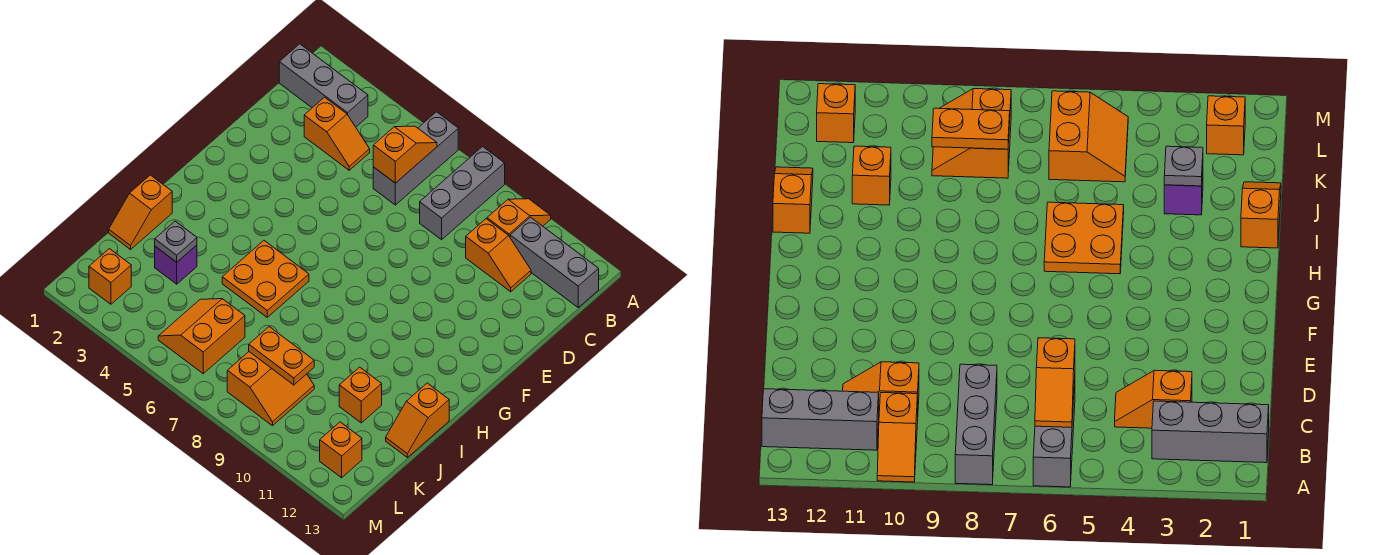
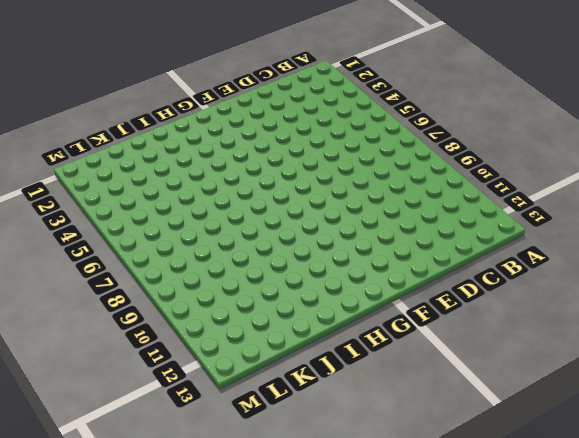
none -> grey 1x3 brick [373,112,458,205]
none -> grey 1x3 brick [420,147,505,240]
none -> orange 1x2 slope [487,199,551,237]

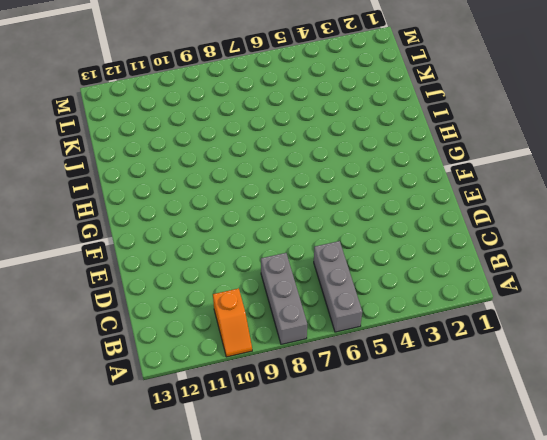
none -> grey 1x3 brick [279,44,368,127]
none -> grey 1x3 brick [510,217,599,307]
none -> orange 1x2 slope [304,97,370,170]

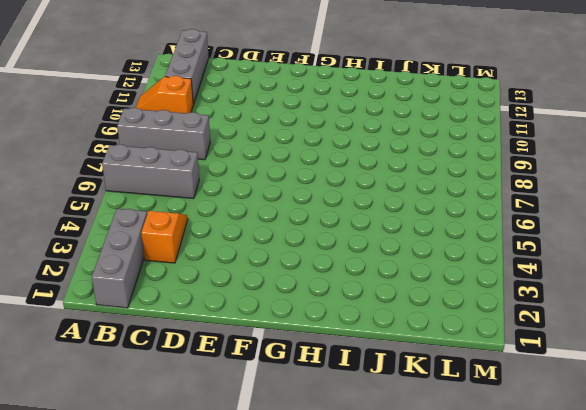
none -> orange 1x2 slope [466,219,531,292]
none -> orange 2x2 plate [222,241,309,317]
none -> orange 1x2 slope [109,175,172,249]

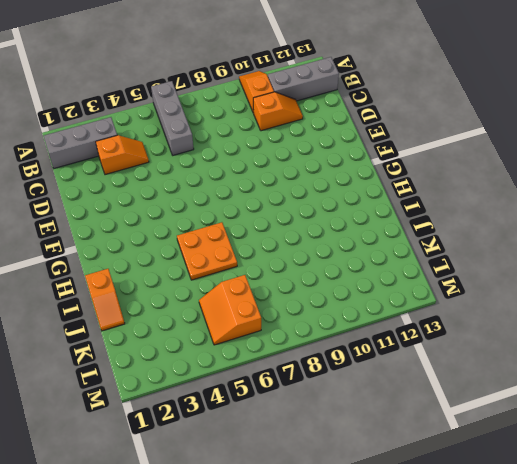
none -> grey 1x3 brick [420,147,505,240]
none -> orange 1x2 slope [386,383,449,458]
none -> purple 1x1 brick [155,245,197,284]

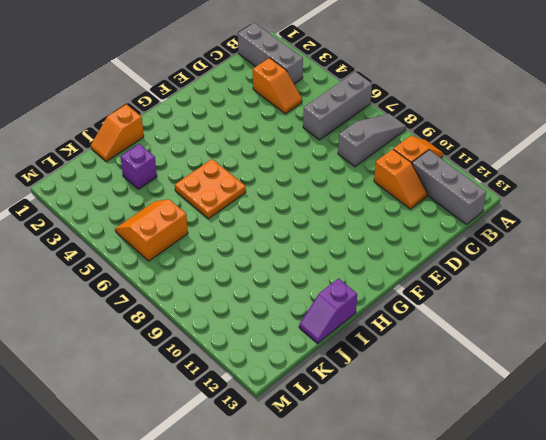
grey 1x3 slope [338,114,406,167] -> grey 1x3 brick [420,147,505,240]
purple 1x2 slope [299,279,357,343] -> orange 1x2 slope [386,383,449,458]
none -> orange 1x1 brick [339,367,382,423]
none -> orange 2x2 slope [227,352,314,426]
none -> orange 1x1 brick [89,249,131,304]

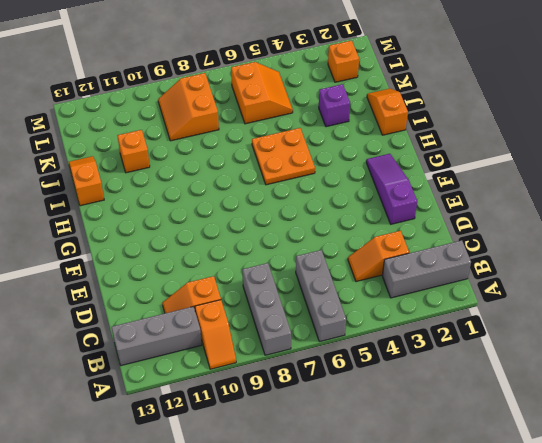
purple 1x3 slope [366,154,417,224] -> none
none -> orange 1x1 brick [320,422,362,478]
none -> orange 1x2 slope [373,126,437,183]
none -> grey 1x1 plate [155,221,197,262]

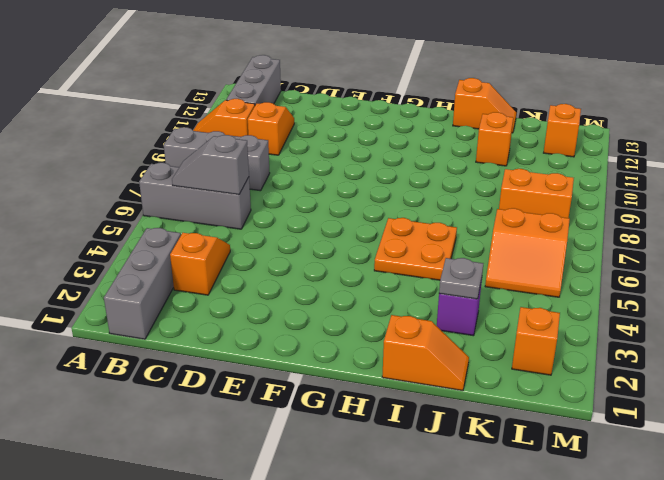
grey 1x2 slope [172,135,249,194] -> orange 1x2 slope [373,126,437,183]
none -> orange 1x2 plate [249,327,314,385]

